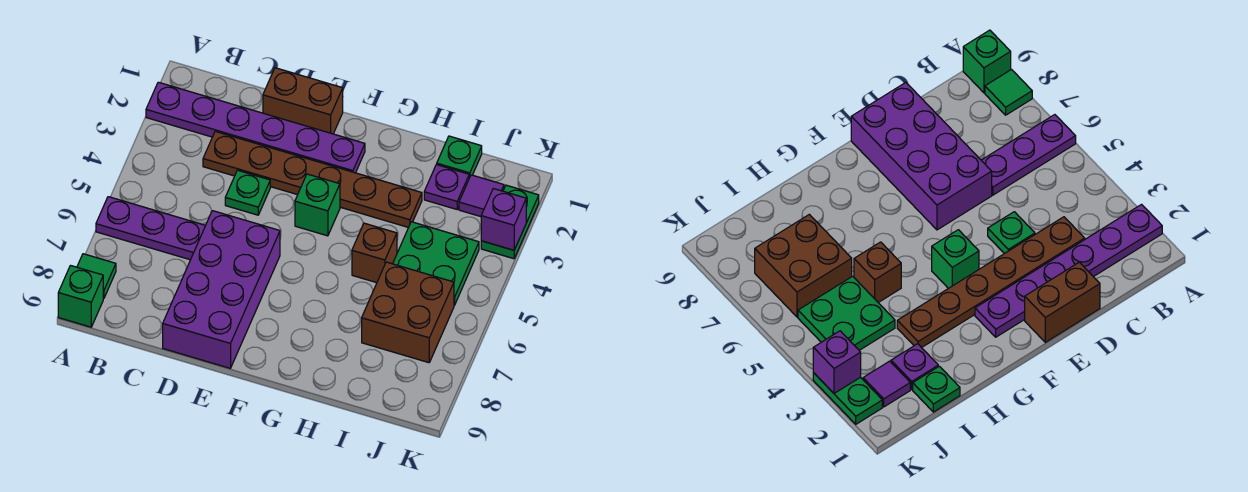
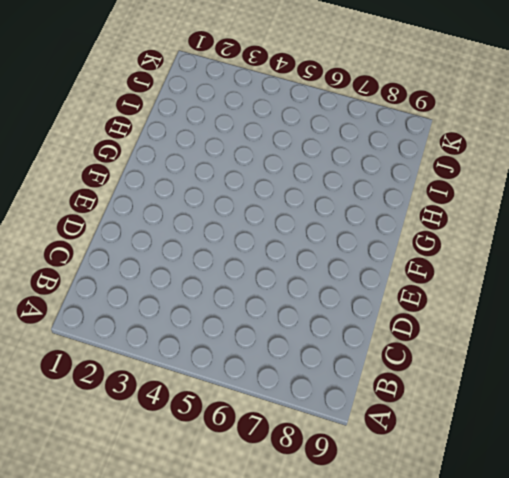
none -> purple 1x6 plate [146,82,365,173]
none -> purple 1x3 plate [96,197,205,260]
none -> green 1x1 tile [77,254,116,299]

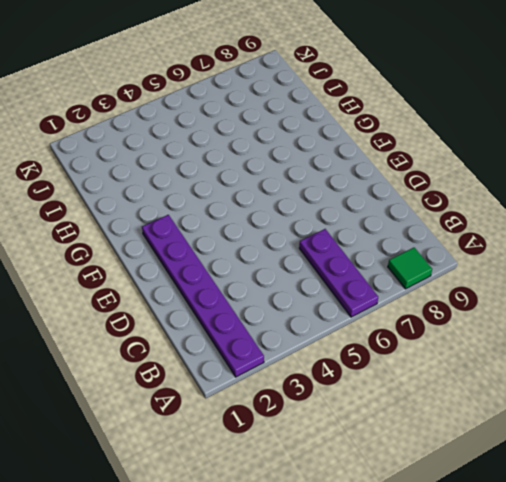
none -> green 1x1 brick [58,266,103,327]
none -> brown 1x6 plate [203,131,422,227]
none -> brown 1x2 brick [263,68,343,134]

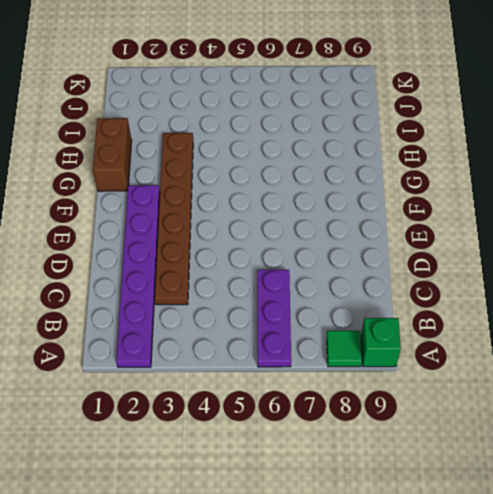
brown 1x2 brick [93,118,132,191] -> brown 1x2 brick moved to [263,68,343,134]
none -> green 1x1 plate [225,170,270,215]
none -> purple 2x4 brick [163,211,280,368]
none -> green 1x1 brick [295,174,340,236]

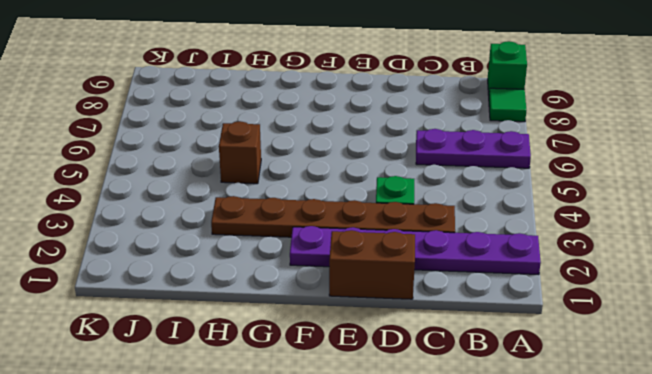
none -> purple 2x4 brick [163,211,280,368]
none -> green 1x1 brick [295,174,340,236]
none -> green 1x1 plate [437,136,482,178]

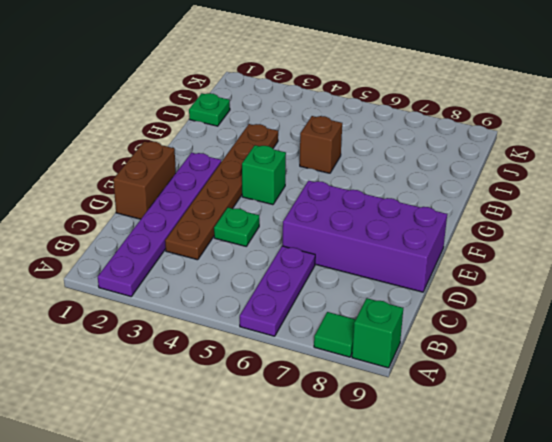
none -> purple 1x1 plate [424,165,469,209]
none -> green 2x2 plate [393,222,479,305]
none -> brown 2x2 brick [362,262,454,363]

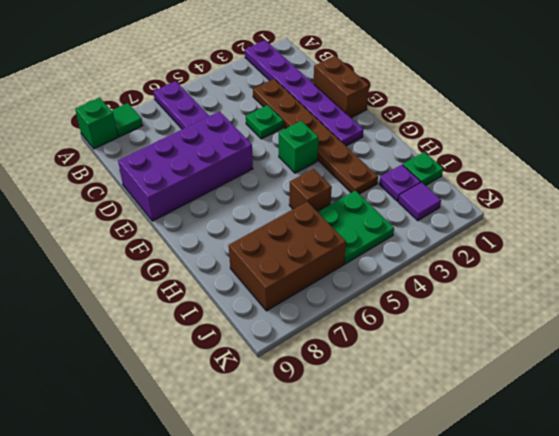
brown 2x3 brick [229,202,346,311] -> brown 2x2 brick [362,262,454,363]
none -> green 1x2 plate [481,185,539,259]
none -> purple 1x1 brick [481,189,526,250]

